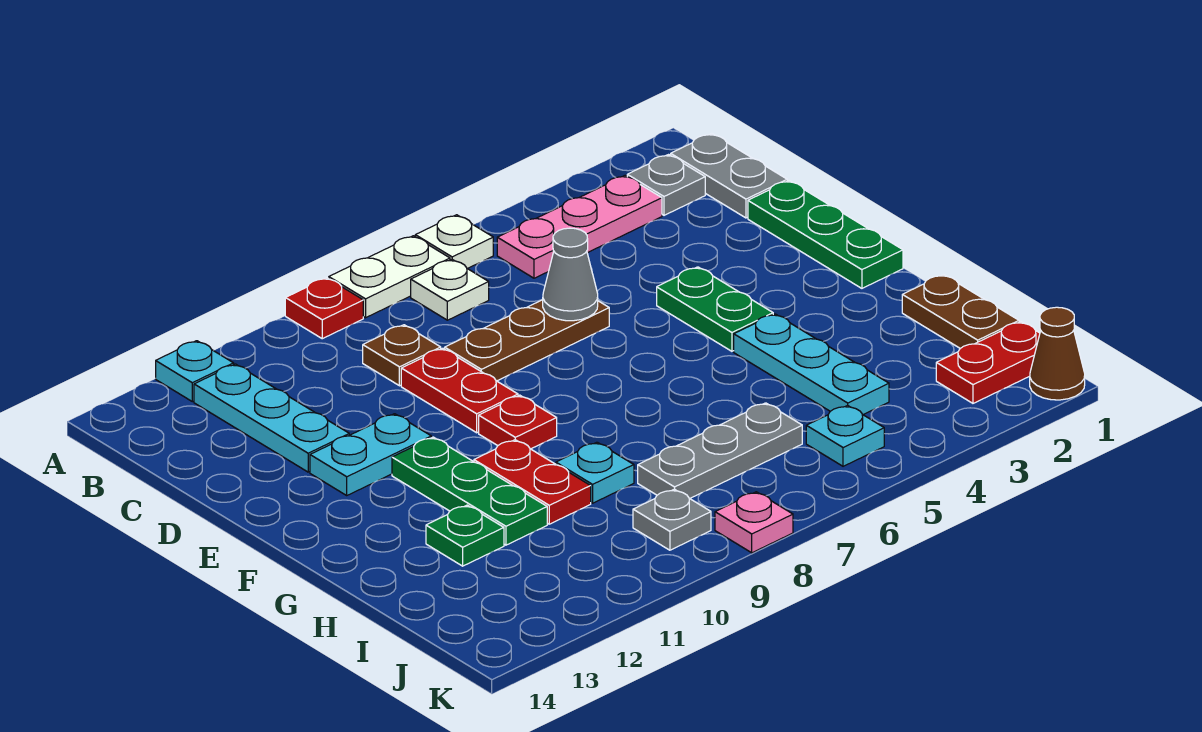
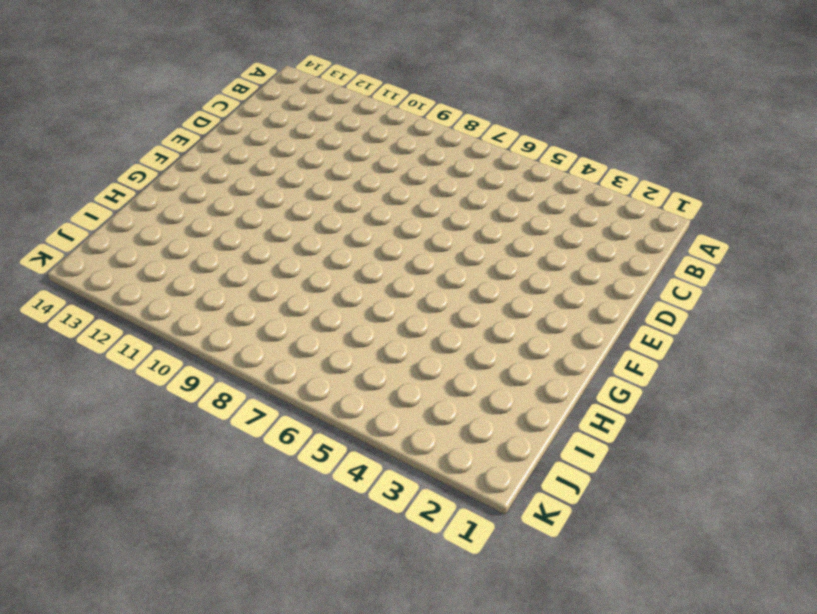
none -> white 1x1 plate [415,215,493,269]
none -> white 1x2 plate [329,236,450,318]
none -> red 1x1 plate [285,278,363,339]

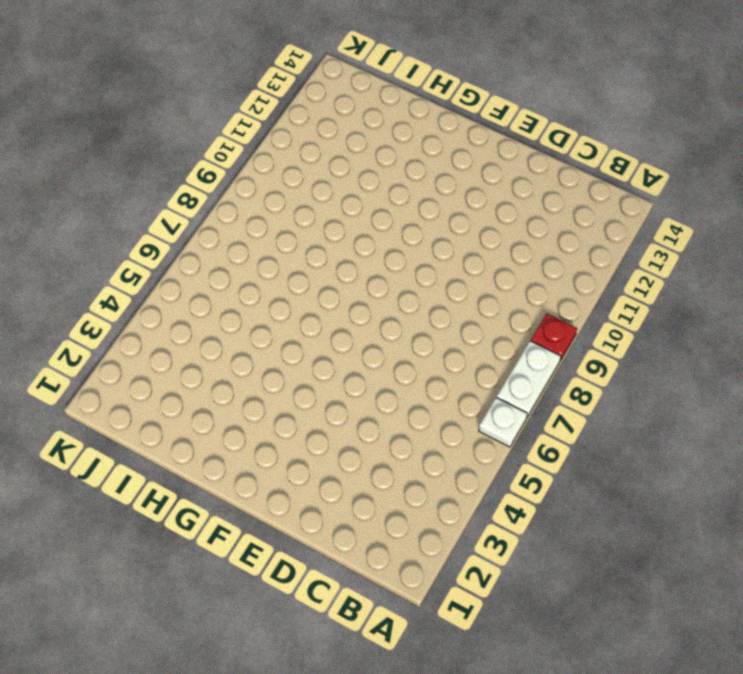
none -> cyan 1x1 plate [156,341,234,402]
none -> grey 1x2 plate [671,134,787,218]
none -> grey 1x1 plate [627,155,705,215]

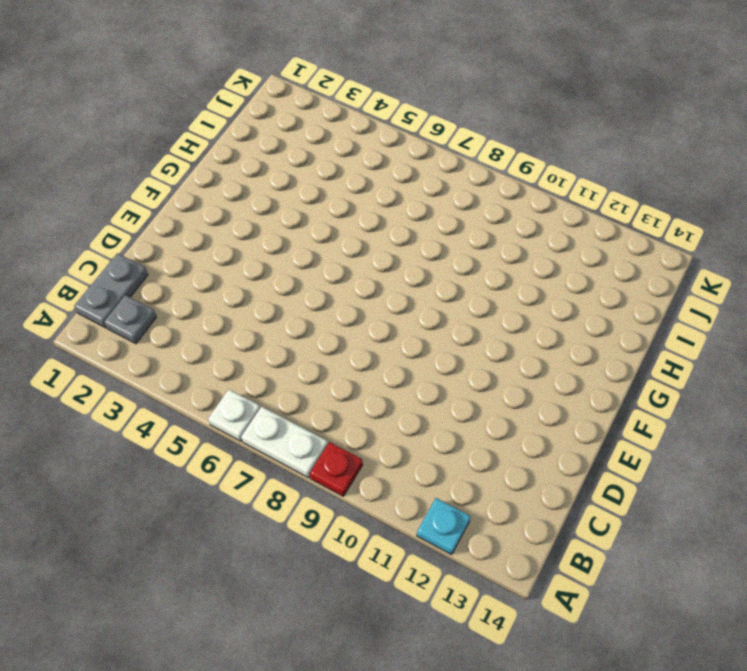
none -> pink 1x3 plate [497,175,662,278]
none -> white 1x1 plate [411,259,489,320]
none -> cyan 1x3 plate [194,364,349,472]

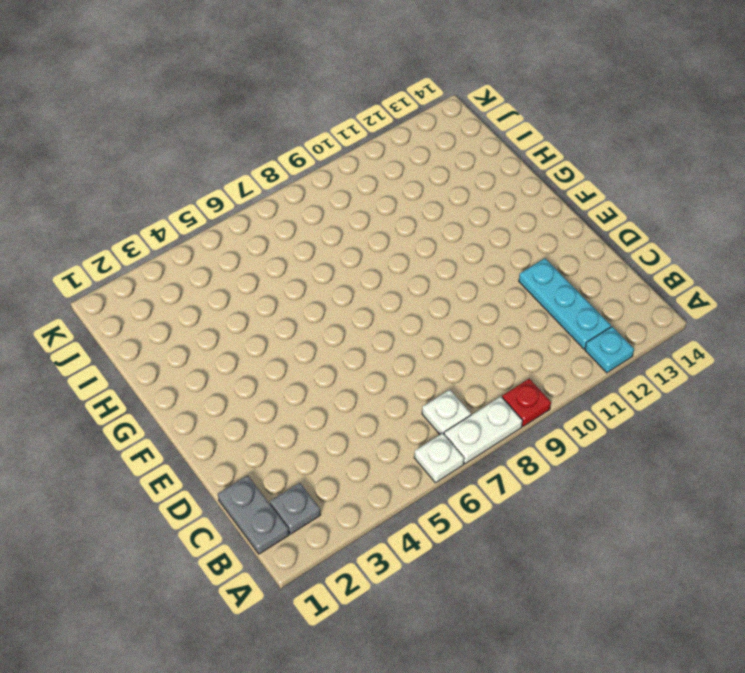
none -> pink 1x3 plate [497,175,662,278]
none -> brown 1x1 plate [363,325,441,386]
none -> green 1x3 plate [748,181,903,288]

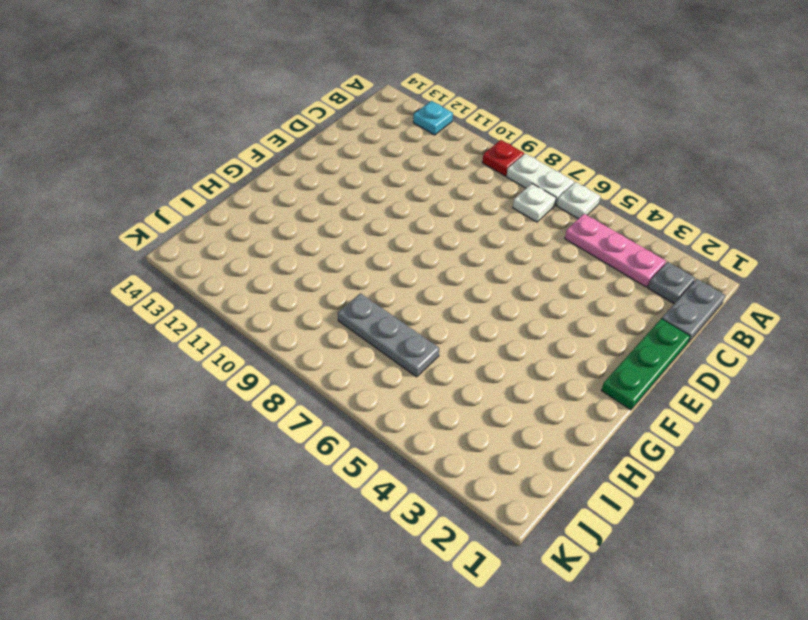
none -> cyan 1x3 plate [194,364,349,472]
none -> brown 1x1 plate [363,325,441,386]
none -> brown 1x3 plate [445,300,609,381]

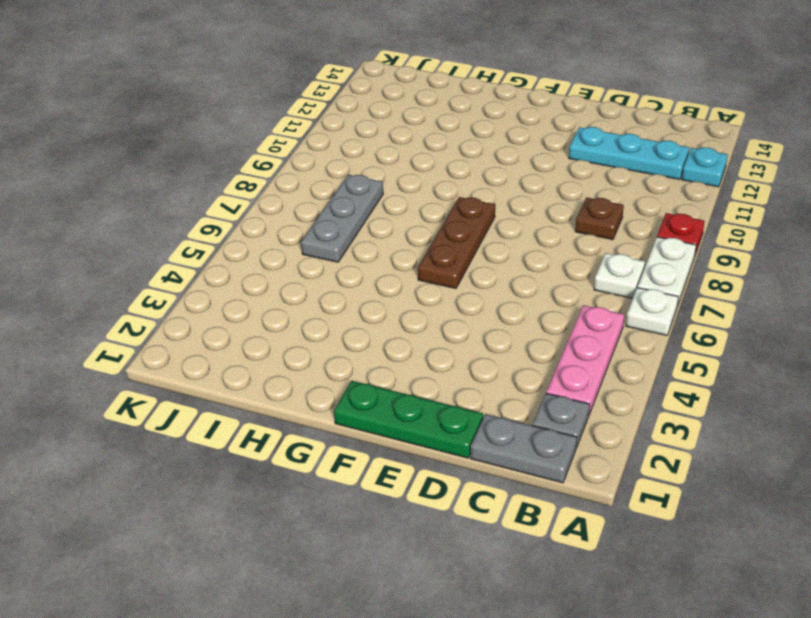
brown 1x3 plate [418,197,495,288] -> brown 1x3 plate moved to [445,300,609,381]
none -> red 1x2 plate [401,348,518,433]
none -> green 1x2 plate [657,267,773,351]
none -> cyan 1x2 plate [310,414,431,495]

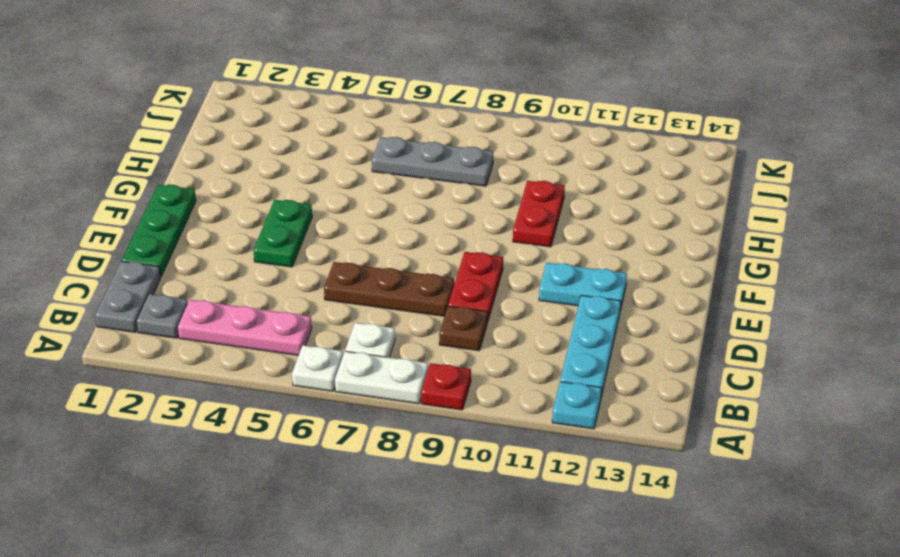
none -> red 1x1 plate [479,395,557,449]
none -> green 1x3 plate [392,437,547,545]
none -> cyan 1x3 plate [734,314,889,415]

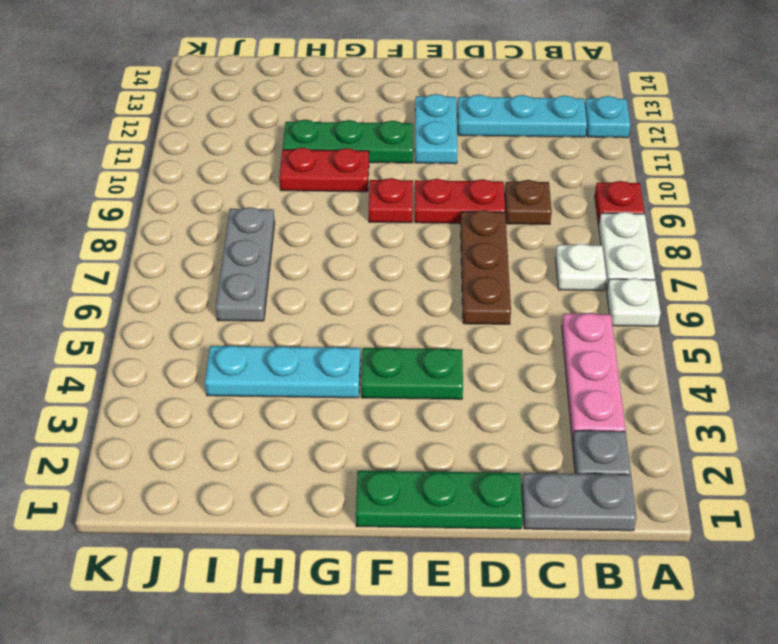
none -> brown 1x2 plate [902,275,1019,348]
none -> cyan 1x1 plate [556,442,634,503]
none -> green 1x1 plate [426,505,504,566]

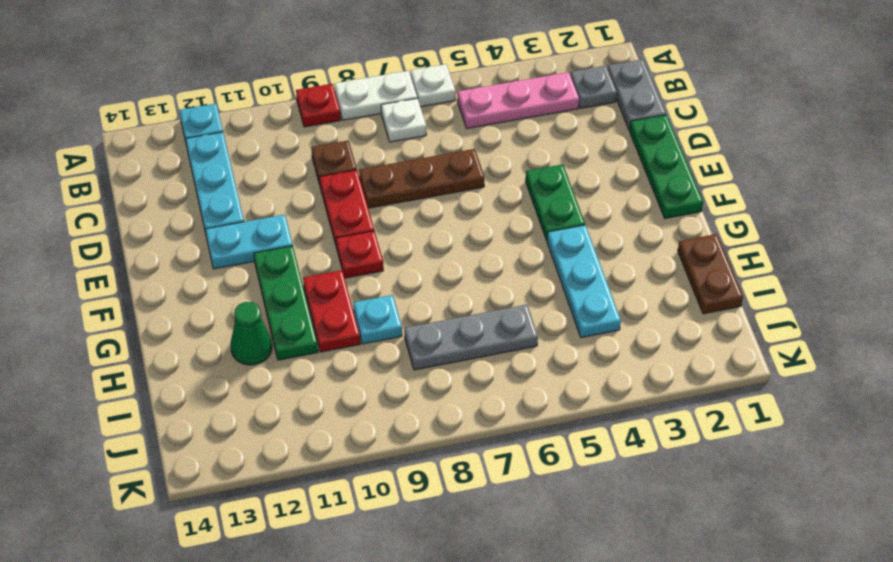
green 1x1 cone [231,302,272,365] -> green 1x1 plate [426,505,504,566]
none -> red 1x2 plate [936,322,1040,403]
none -> cyan 1x1 plate [806,405,884,466]
none -> grey 1x1 plate [633,489,711,550]

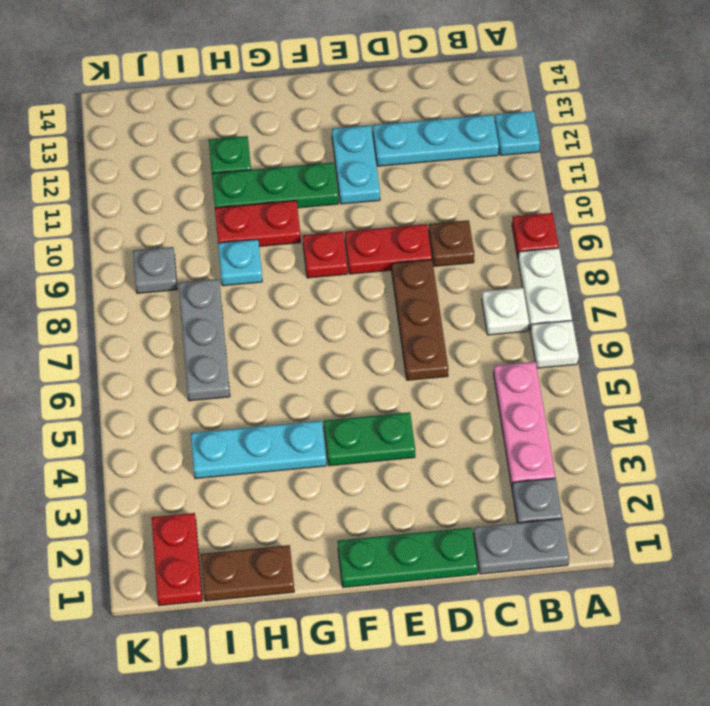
none -> cyan 1x1 plate [806,405,884,466]
none -> brown 1x1 cone [1030,307,1085,400]
none -> pink 1x1 plate [715,492,793,553]

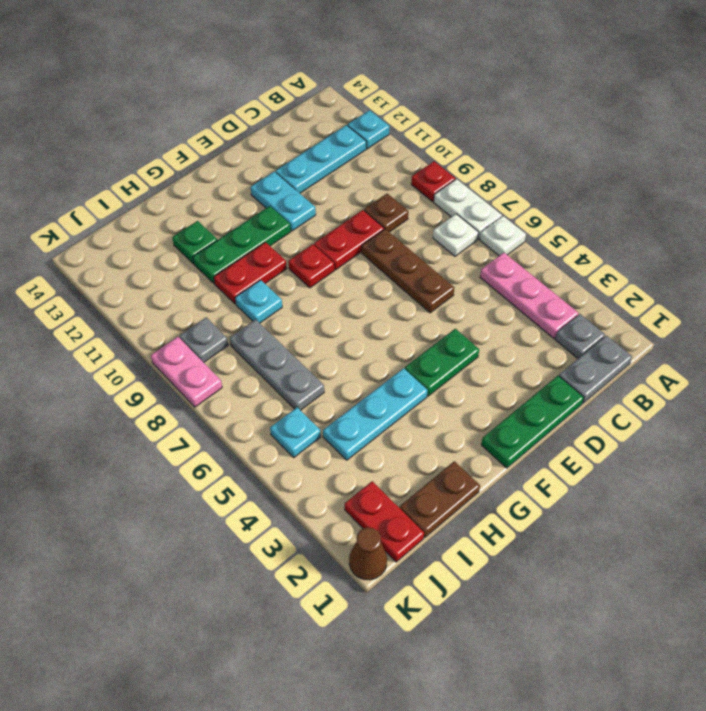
pink 1x2 plate [151,337,222,407] -> pink 1x1 plate [715,492,793,553]
none -> grey 1x1 cone [543,228,598,321]

